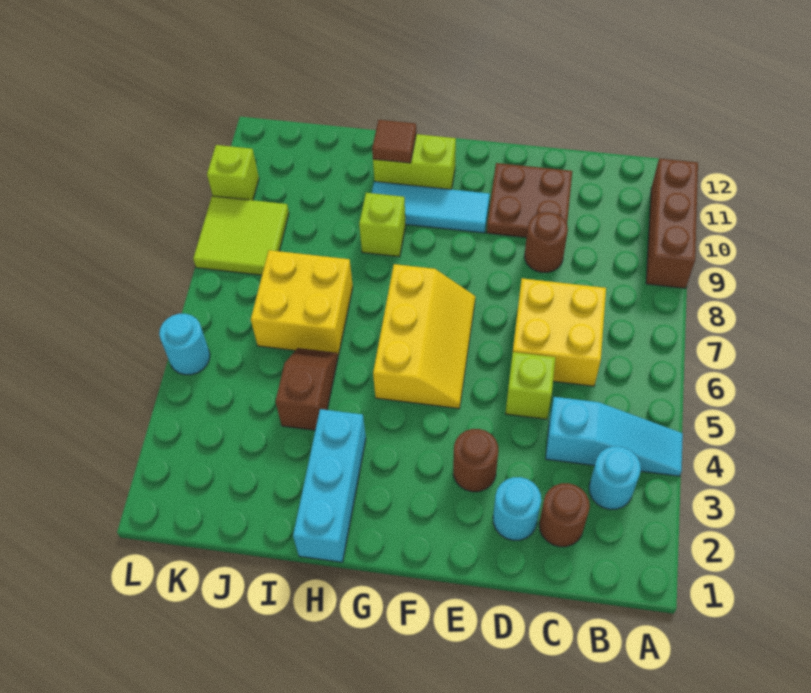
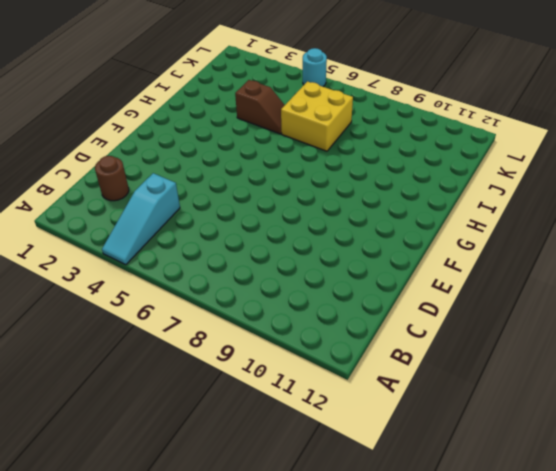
none -> brown 1x3 brick [646,159,698,288]
none -> cyan 1x1 round brick [589,446,641,509]
none -> yellow 2x2 brick [513,278,606,386]

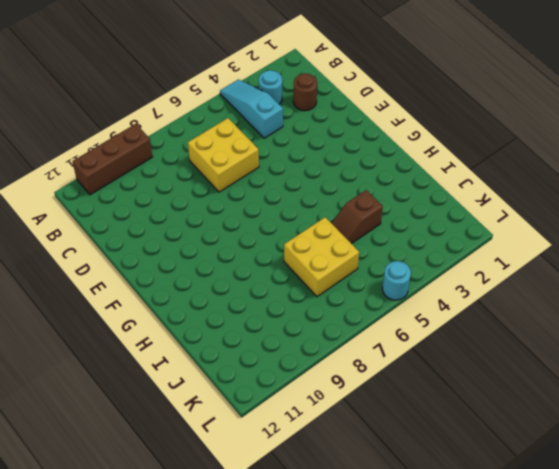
none -> cyan 1x1 round brick [493,477,541,540]
none -> lime 1x1 brick [505,352,555,419]
none -> brown 1x1 round brick [525,212,568,272]

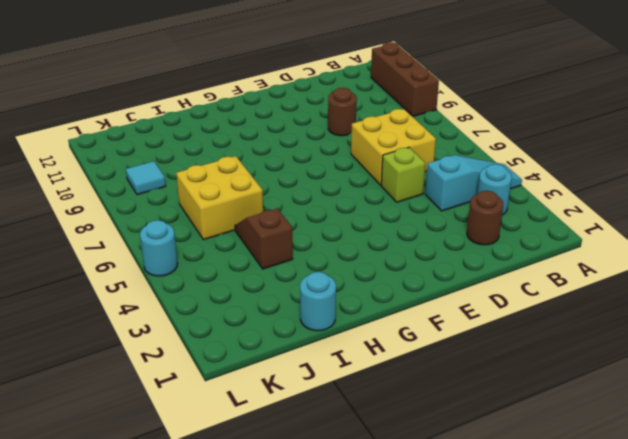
cyan 1x1 round brick [300,272,336,331] -> cyan 1x1 round brick moved to [493,477,541,540]
cyan 1x1 tile [126,161,166,195] -> lime 2x2 tile [193,196,289,275]
none -> brown 2x2 plate [487,163,572,237]
none -> brown 1x1 round brick [453,429,498,492]
none -> yellow 2x3 slope [373,264,475,408]

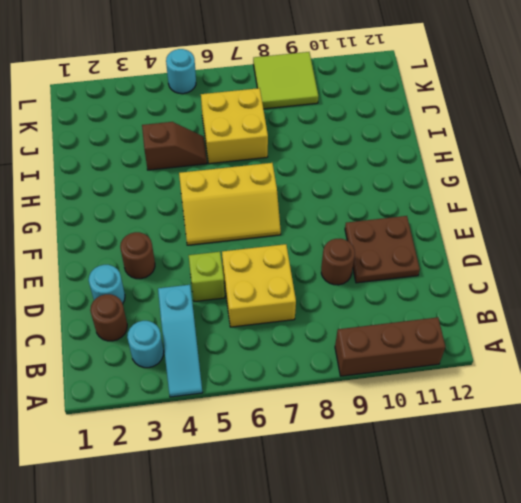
none -> cyan 1x3 tile [372,181,490,233]
none -> lime 1x2 brick [373,134,456,189]
none -> cyan 1x3 brick [293,409,366,562]

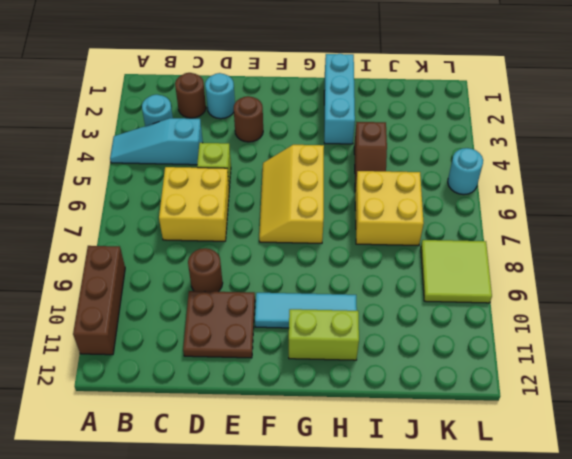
none -> lime 1x1 brick [359,193,406,257]
none -> lime 1x1 brick [207,145,259,200]
none -> brown 1x1 tile [372,120,416,163]

